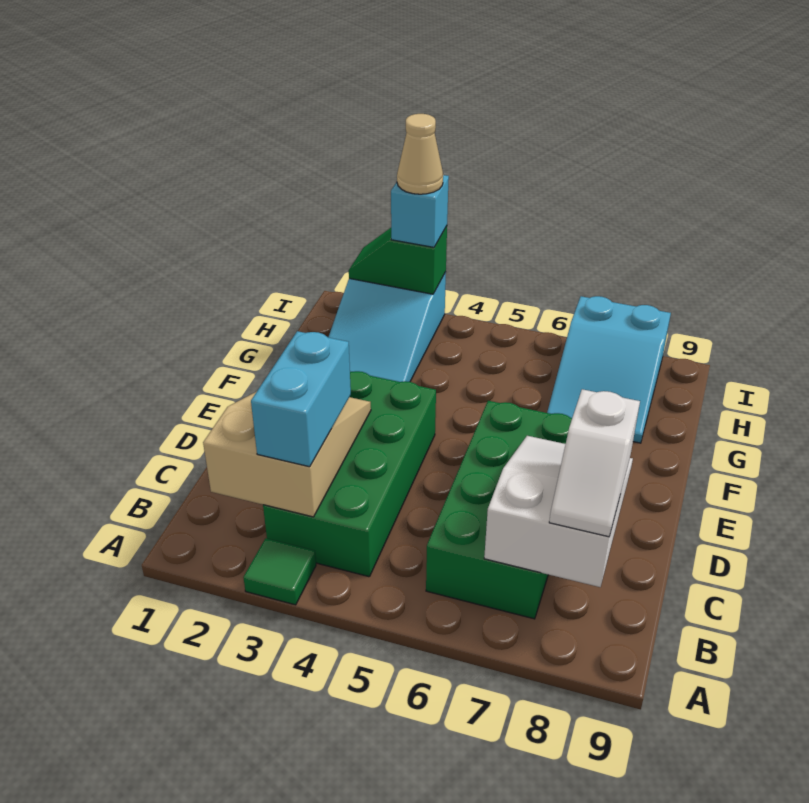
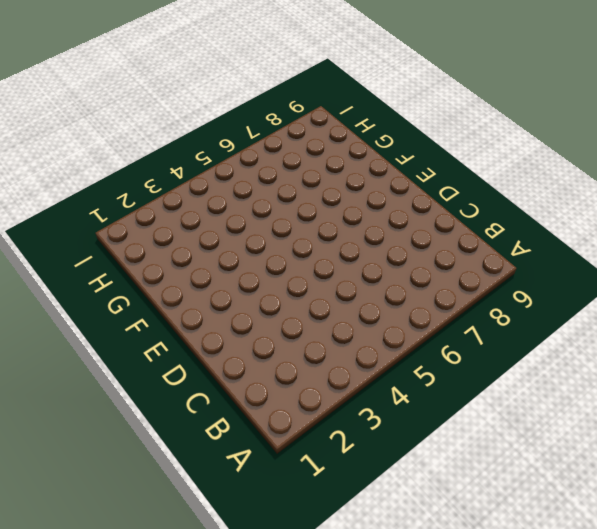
none -> green 1x1 tile [243,538,316,605]
none -> green 2x4 brick [263,371,436,577]
none -> green 2x4 brick [426,401,572,619]

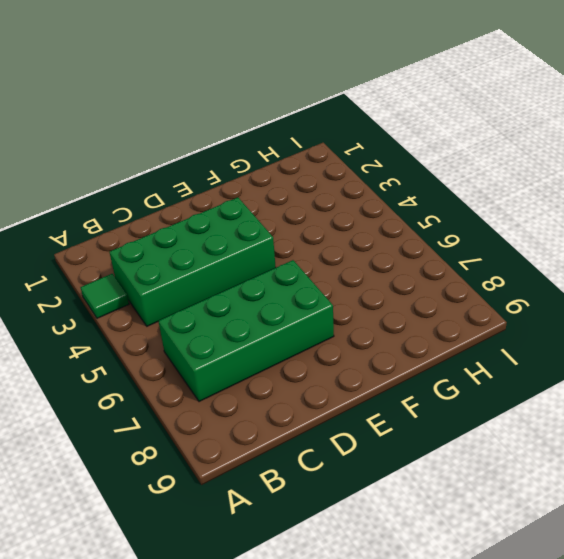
none -> cyan 2x3 slope [328,272,446,382]
none -> cyan 2x3 slope [547,296,671,443]
none -> tan 2x3 slope [203,391,371,517]

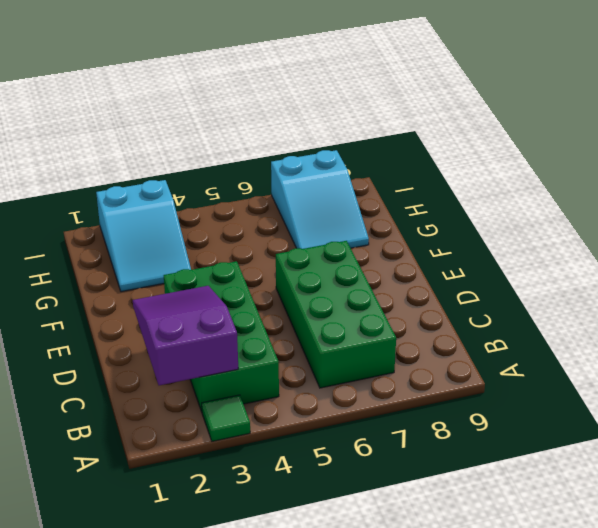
purple 2x3 slope [133,286,238,385] -> tan 2x3 slope [203,391,371,517]
none -> white 2x3 slope [484,436,633,587]
none -> green 1x2 slope [349,226,447,294]
none -> cyan 1x2 brick [251,331,351,467]

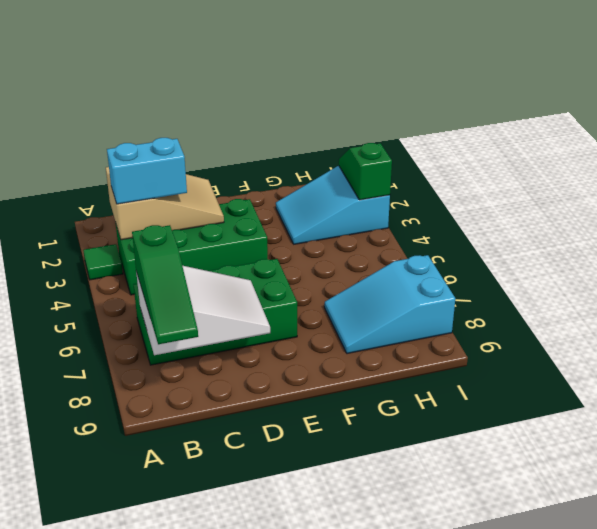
green 1x3 slope [132,225,198,344] -> white 1x2 slope [549,389,640,537]
none -> cyan 1x1 brick [391,175,449,247]
none -> tan 1x1 cone [397,114,443,194]

